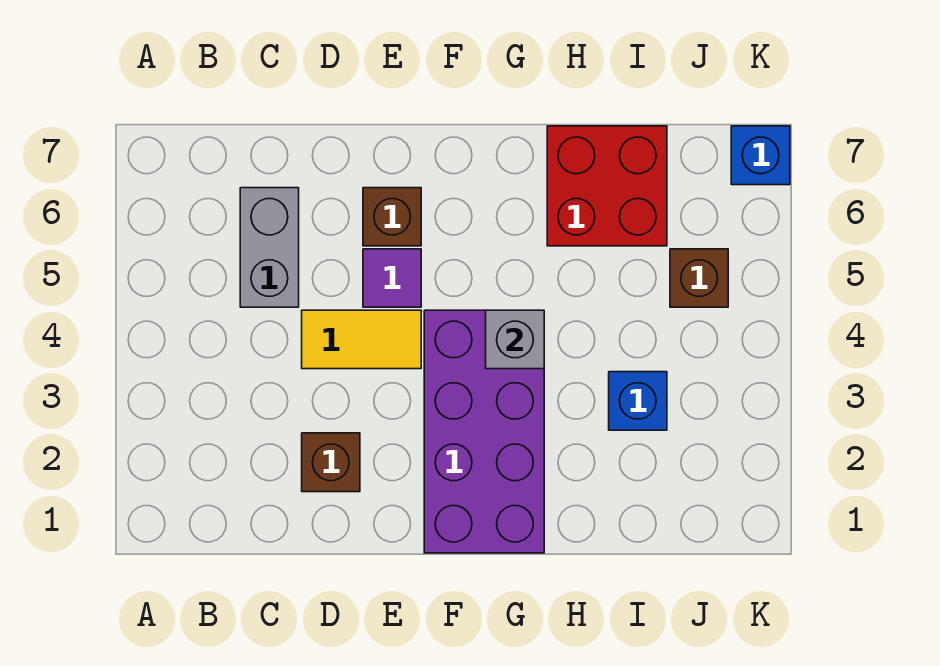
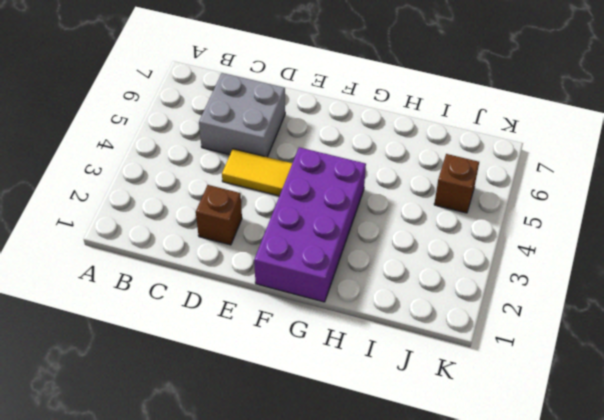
grey 2x2 brick [199,73,285,157] -> grey 1x2 brick [240,188,299,307]
none -> purple 1x1 tile [363,249,421,307]
none -> brown 1x1 brick [363,188,421,246]

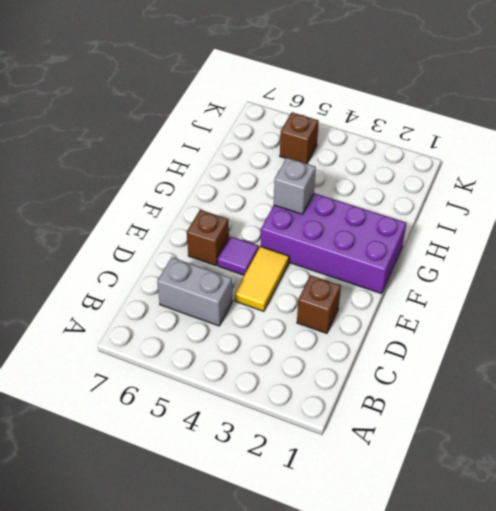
none -> red 2x2 brick [547,126,667,246]
none -> blue 1x1 brick [609,372,667,430]

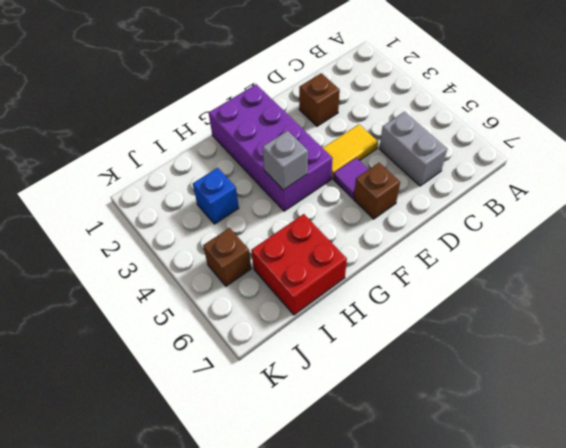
none -> blue 1x1 brick [731,126,790,185]

